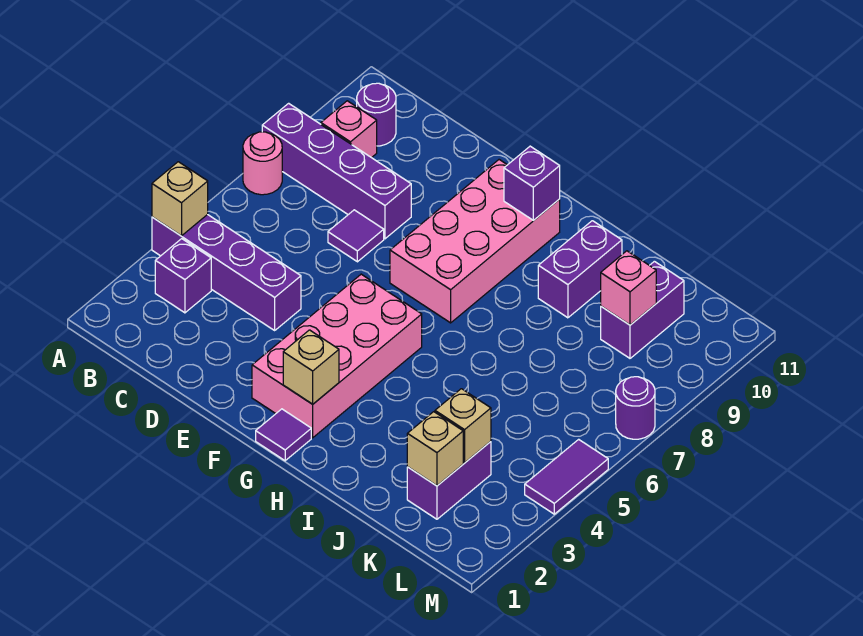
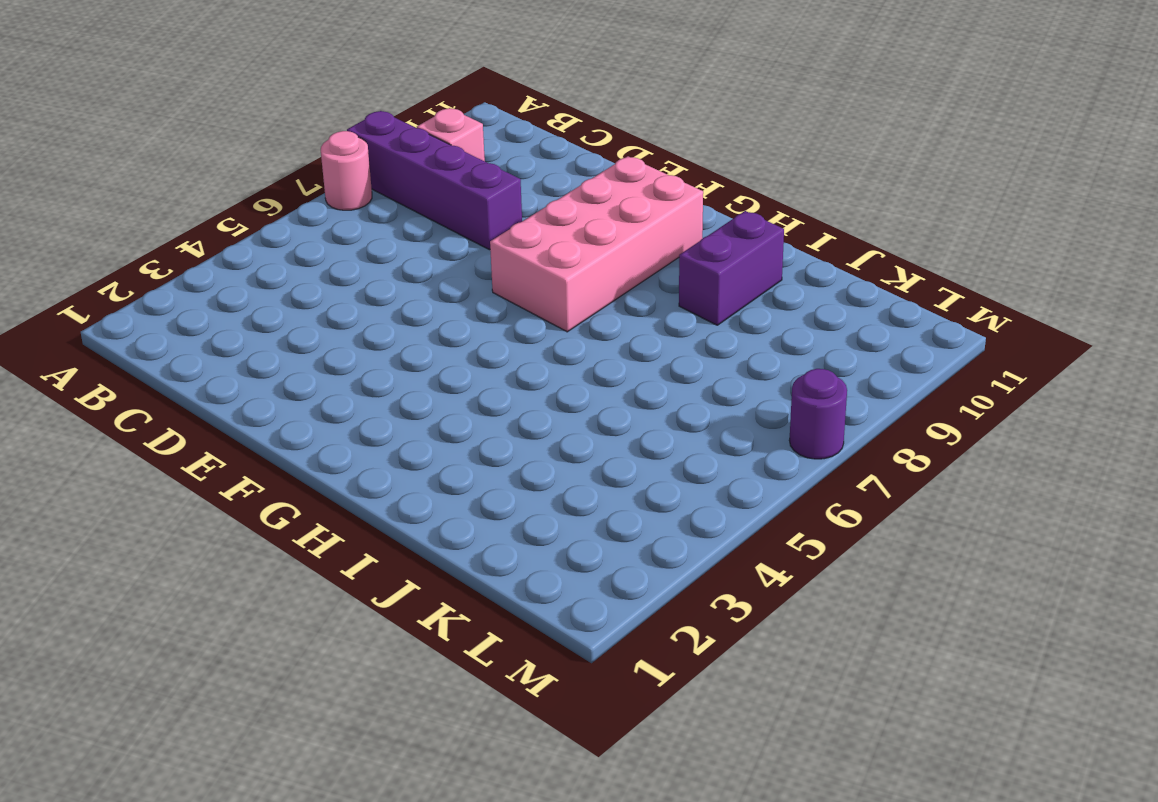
none -> purple 1x4 brick [152,214,301,330]
none -> purple 1x1 brick [155,239,211,313]
none -> purple 1x1 round brick [357,83,396,146]

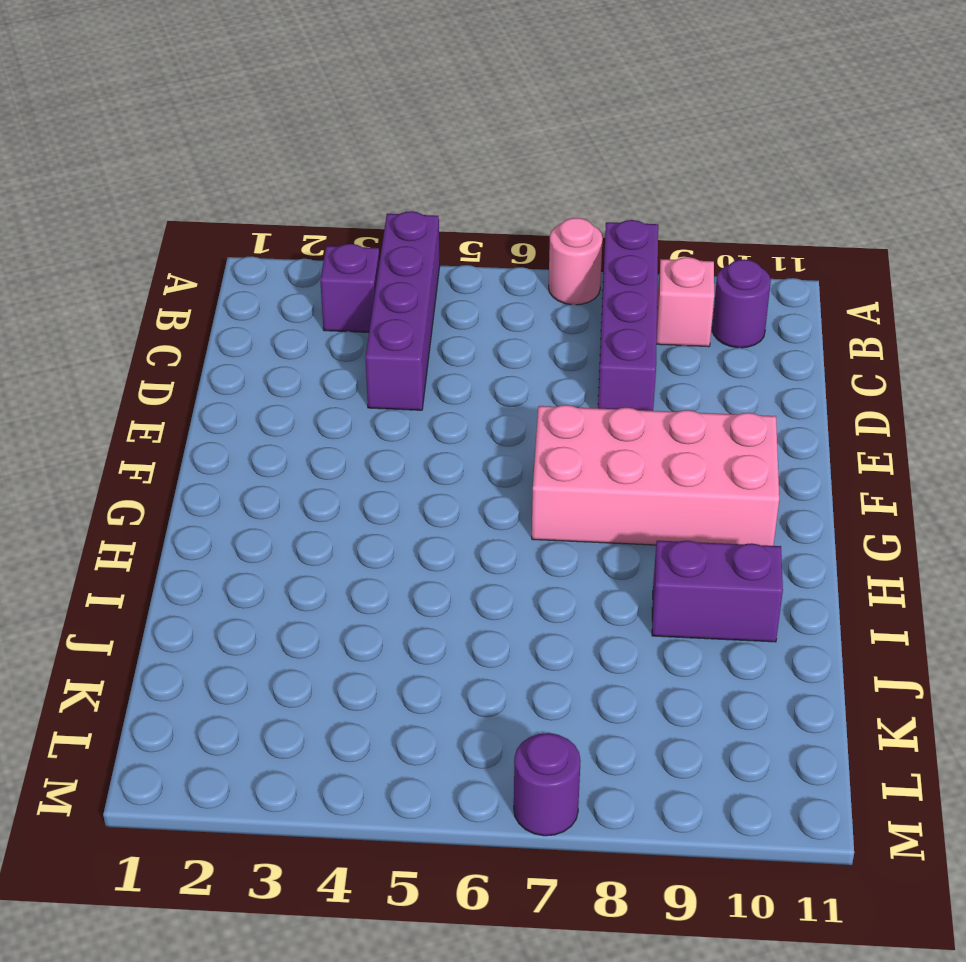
none -> purple 1x1 tile [328,210,384,262]
none -> pink 2x4 brick [252,274,422,438]
none -> purple 1x1 tile [256,409,311,461]

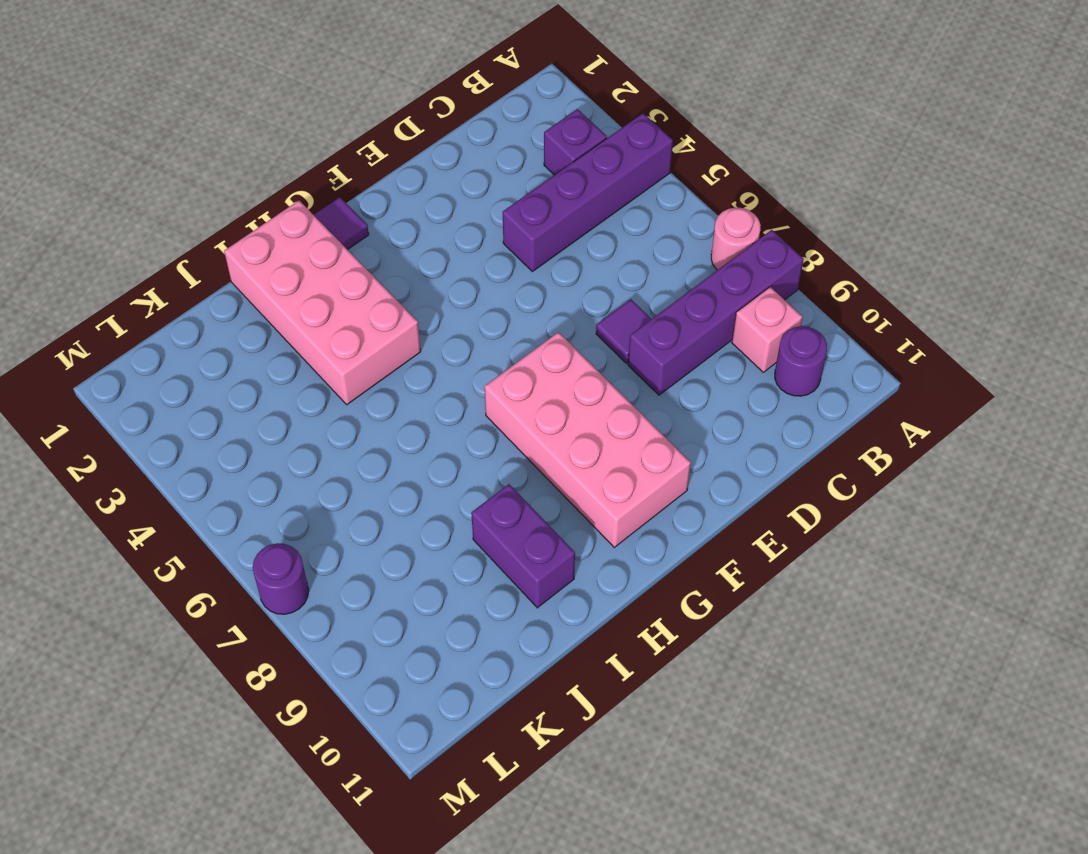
pink 2x4 brick [224,201,421,405] -> pink 2x4 brick moved to [252,274,422,438]
none -> purple 1x2 brick [407,442,491,519]
none -> purple 1x2 brick [601,261,684,358]
none -> purple 1x2 tile [525,439,608,514]

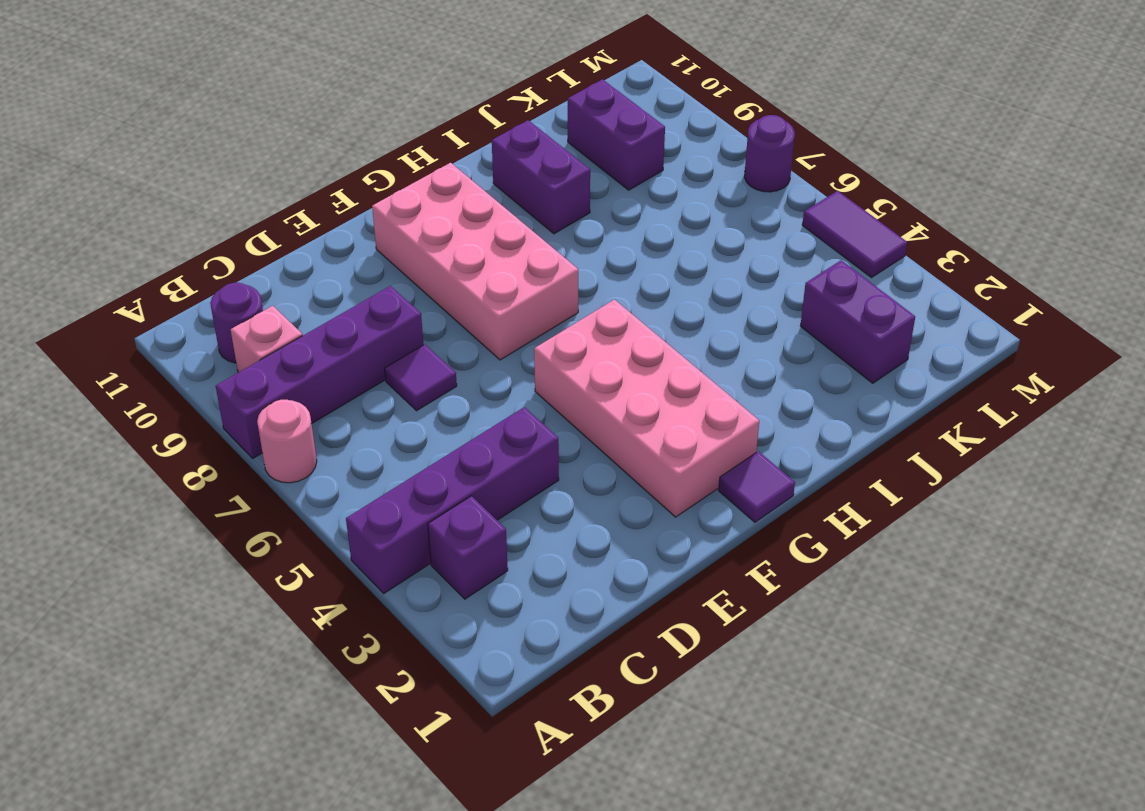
none -> tan 1x1 brick [152,162,208,236]
none -> tan 1x1 brick [283,330,339,404]
none -> purple 1x1 brick [504,146,560,220]

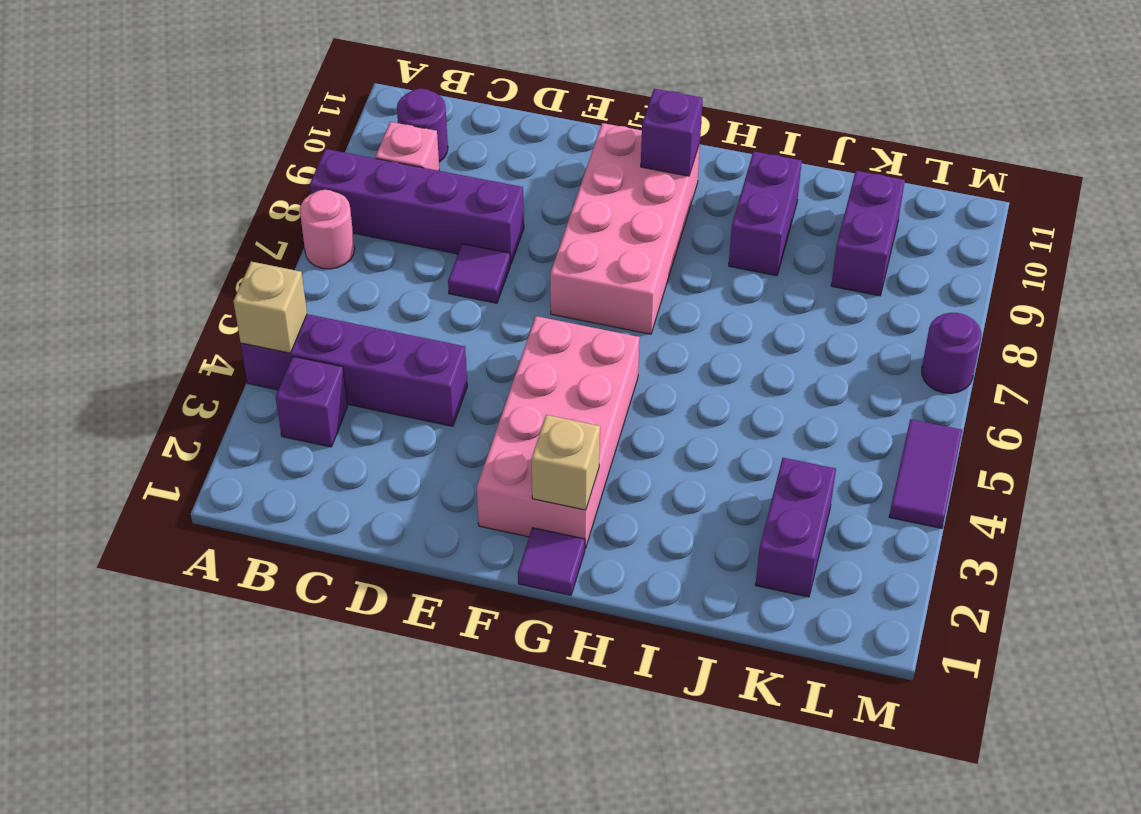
none -> tan 1x1 brick [407,412,463,486]
none -> tan 1x1 brick [435,389,491,463]
none -> pink 1x1 brick [601,251,656,325]

